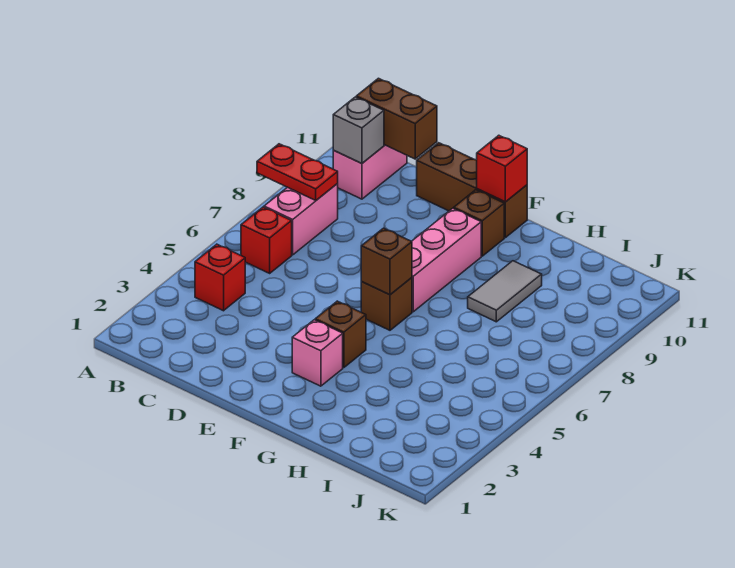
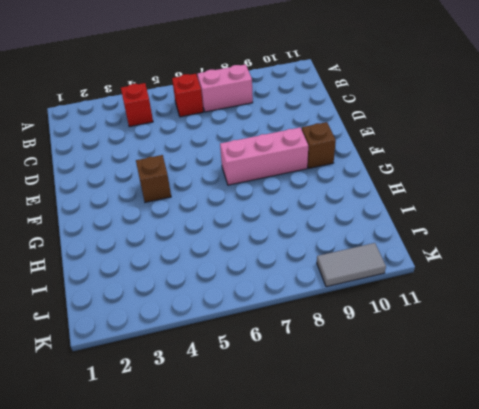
grey 1x2 tile [317,243,386,287] -> grey 1x2 tile moved to [468,261,542,322]
none -> pink 1x2 brick [333,145,407,199]
none -> brown 1x3 brick [417,143,527,238]
none -> pink 1x1 brick [292,320,343,386]

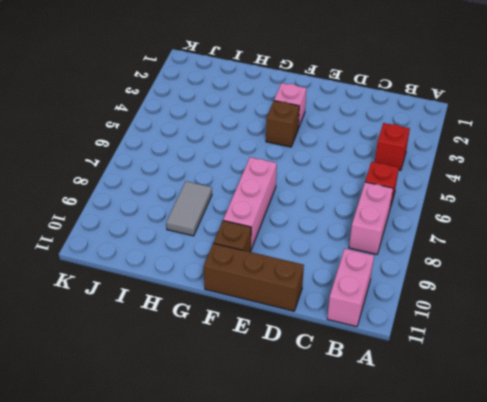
none -> brown 1x1 brick [361,278,412,330]
none -> red 1x2 plate [257,144,338,200]
none -> grey 1x1 brick [333,97,384,163]

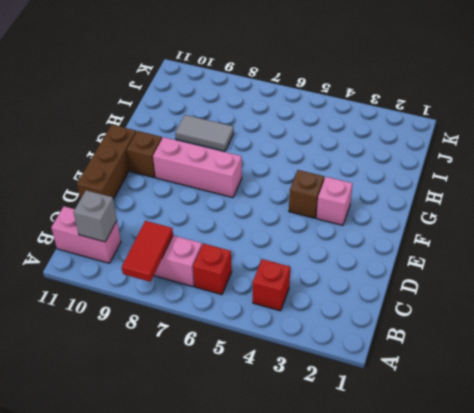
red 1x2 tile [122,221,173,282] -> red 1x2 plate [257,144,338,200]
none -> brown 1x1 brick [361,278,412,330]
none -> brown 1x2 brick [356,78,437,159]
none -> brown 1x1 brick [361,228,412,295]

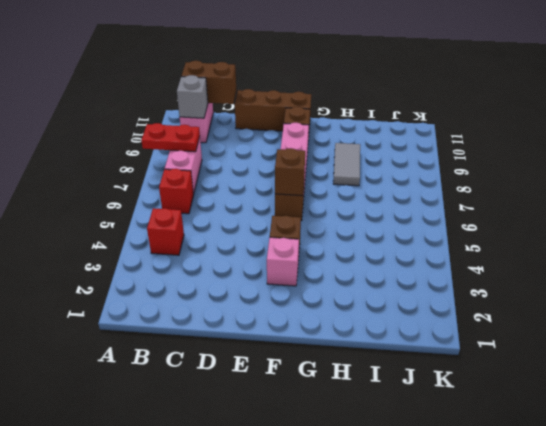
none -> red 1x1 brick [477,135,527,202]

